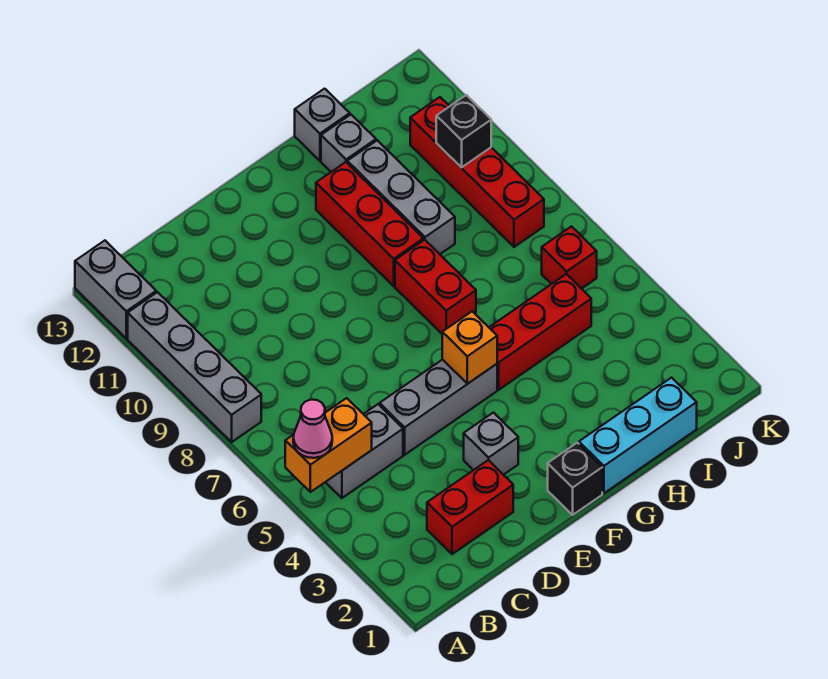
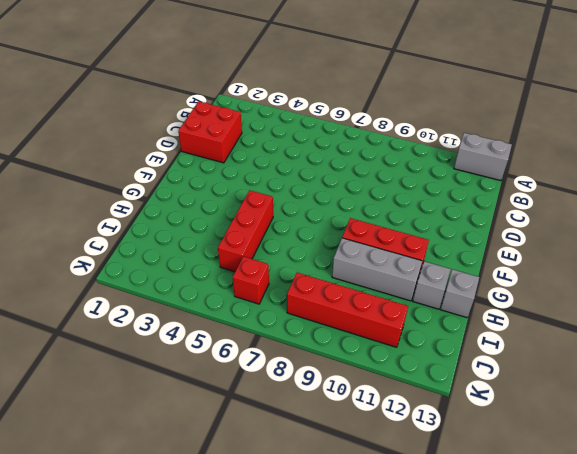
red 2x2 brick [178,101,242,163] -> red 1x2 brick [427,460,513,554]
none -> grey 1x4 brick [128,292,261,442]
none -> grey 1x2 brick [326,404,403,498]
none -> grey 1x3 brick [380,359,497,455]

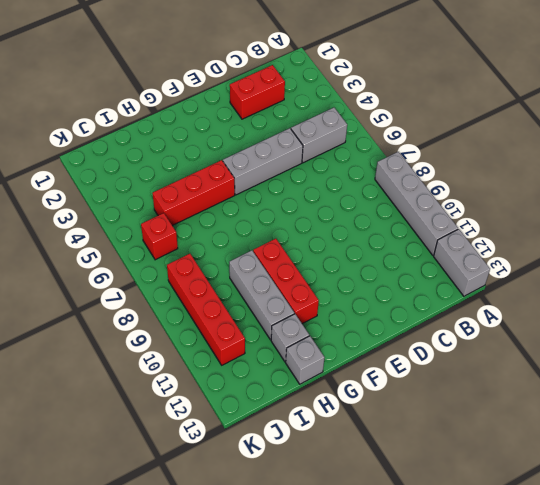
none -> grey 1x1 brick [464,413,518,475]
none -> black 1x1 brick [548,443,602,515]
none -> cyan 1x3 brick [579,378,697,493]

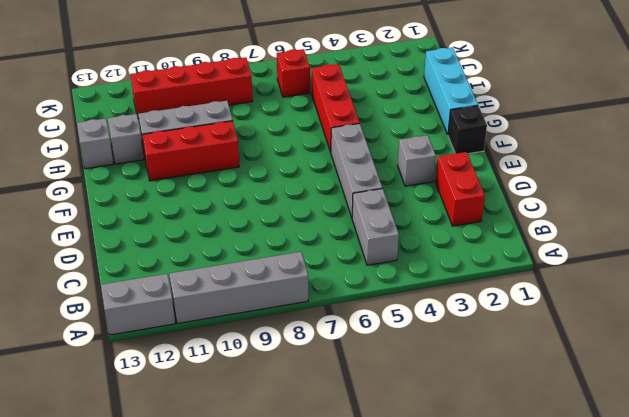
none -> red 1x2 brick [395,240,476,334]
none -> orange 1x2 brick [285,398,372,492]
none -> orange 1x1 brick [442,311,497,384]

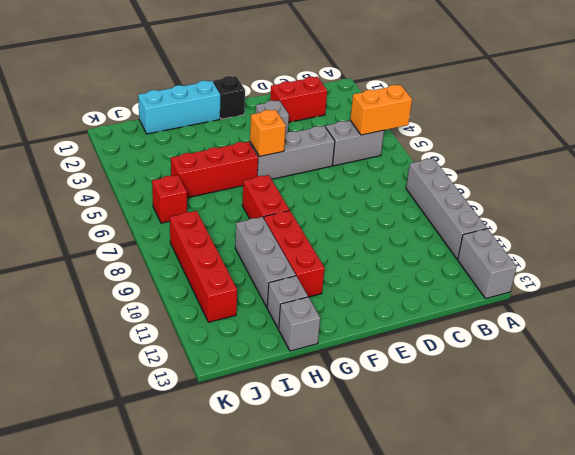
none -> black 1x1 brick [436,95,491,167]
none -> pink 1x1 cone [293,400,332,458]

